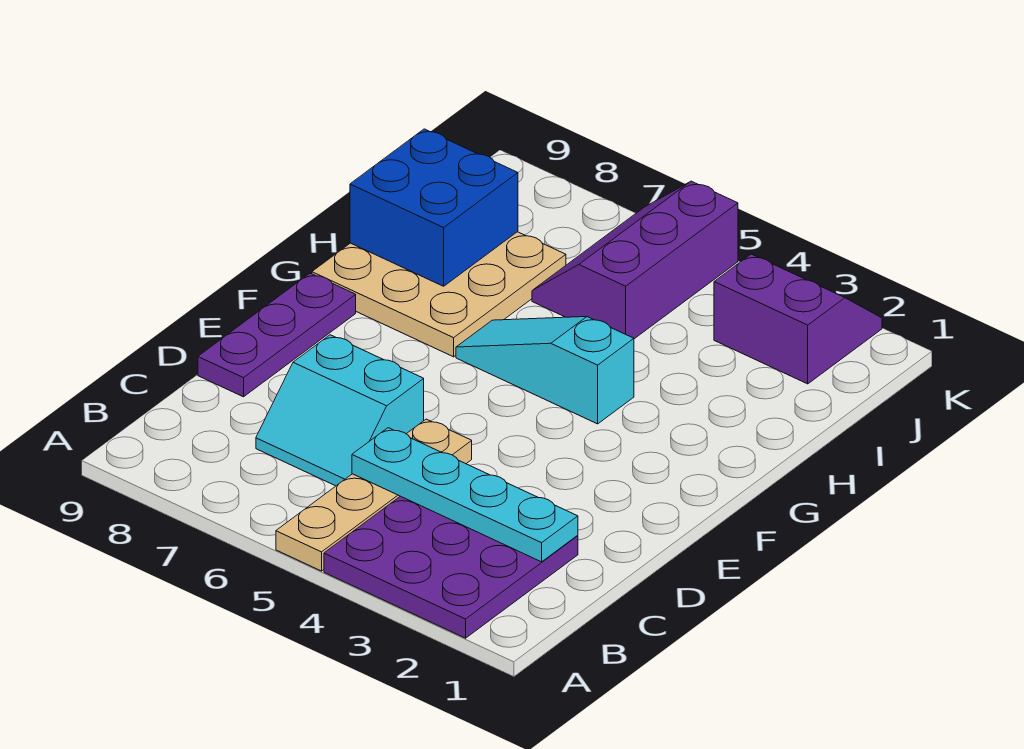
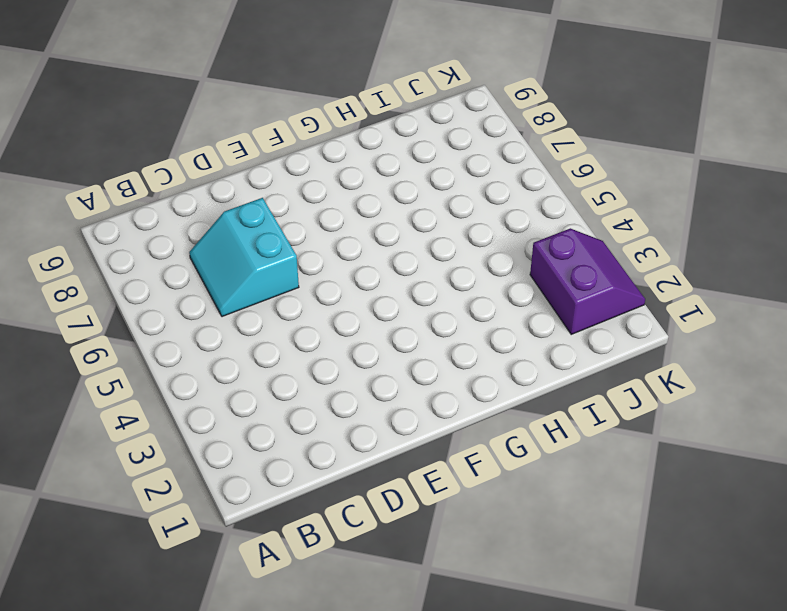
none -> purple 3x3 plate [324,496,578,638]
none -> tan 1x4 plate [276,419,472,571]

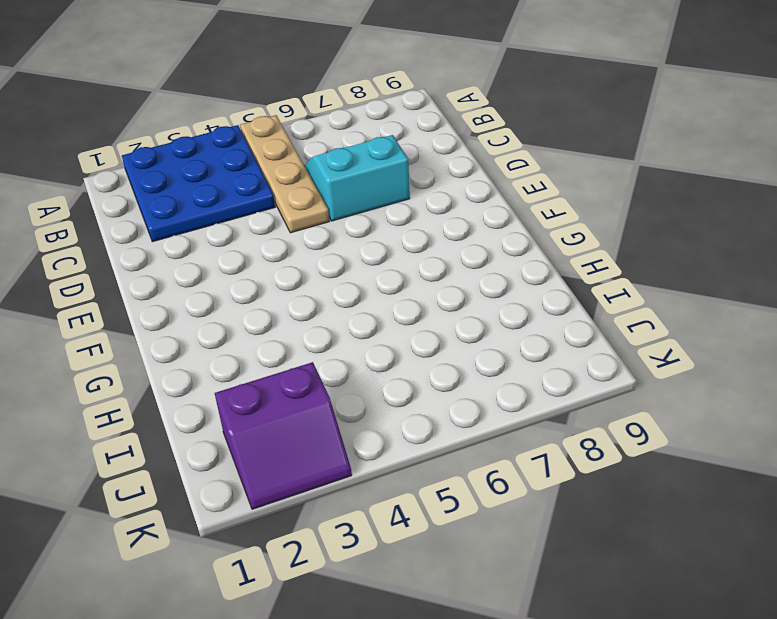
blue 3x3 plate [122,125,275,242] -> purple 3x3 plate [324,496,578,638]
none -> purple 1x3 plate [198,273,356,397]
none -> cyan 1x3 slope [456,317,634,424]

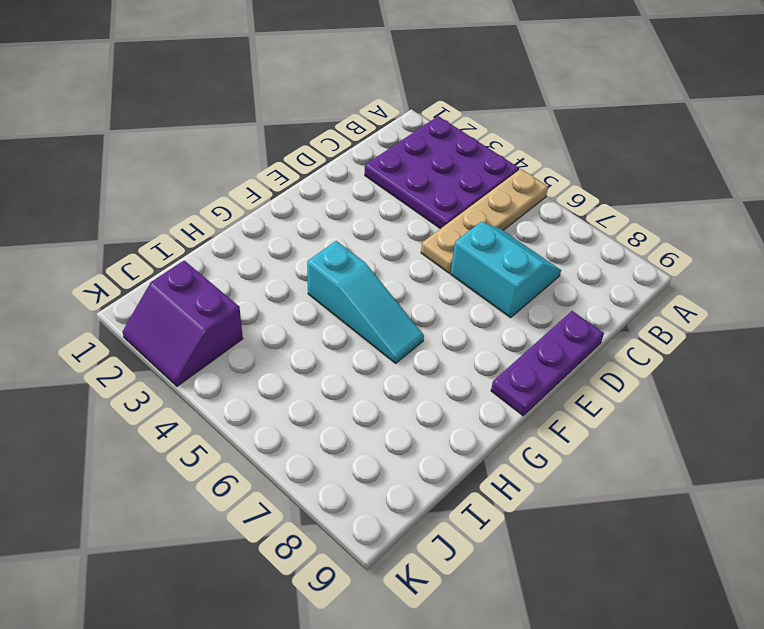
none -> tan 3x3 plate [312,232,566,357]
none -> purple 2x3 slope [532,181,738,339]

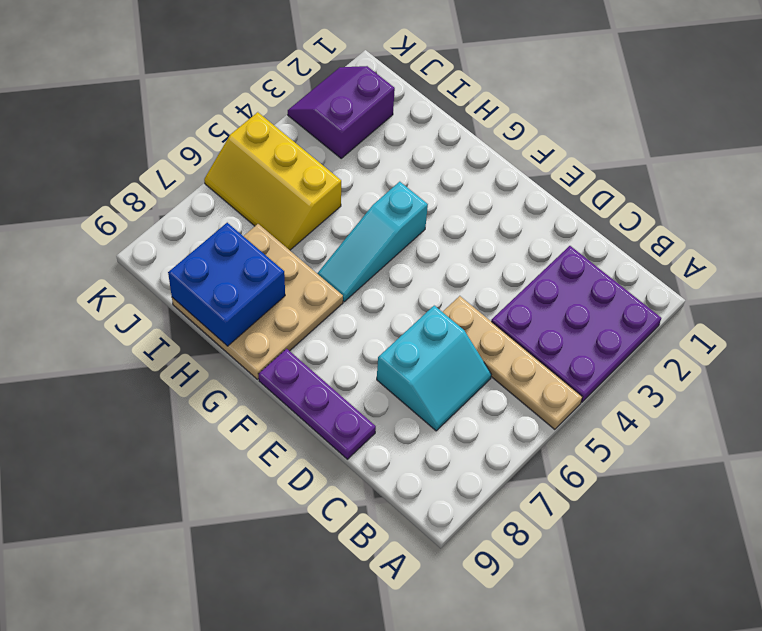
yellow 2x3 slope [204,112,341,250] -> purple 2x3 slope [532,181,738,339]
none -> cyan 1x4 plate [352,428,578,562]

